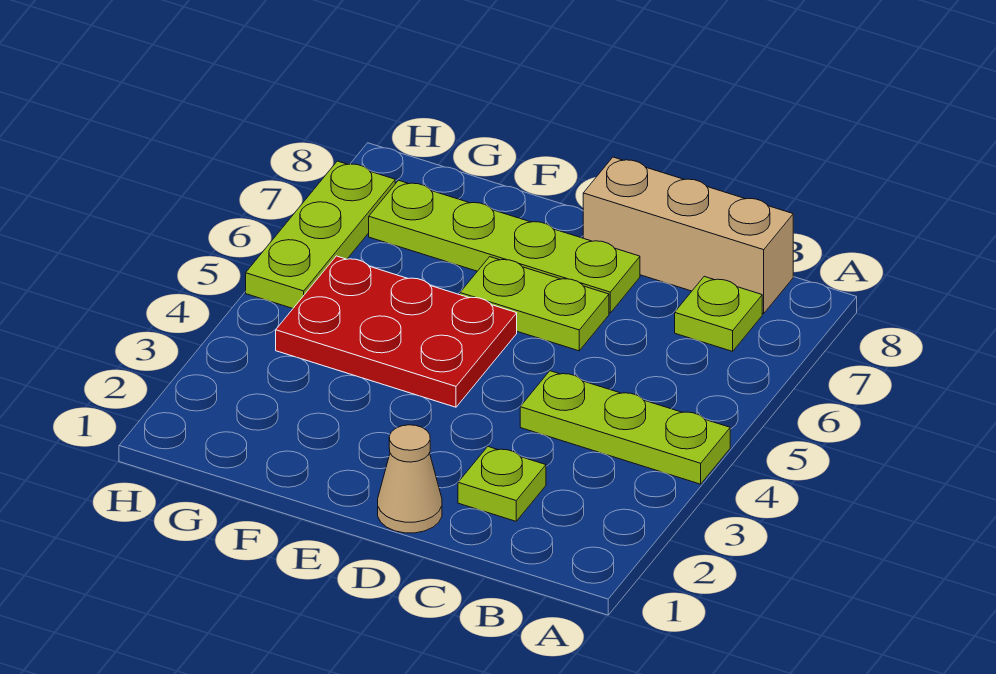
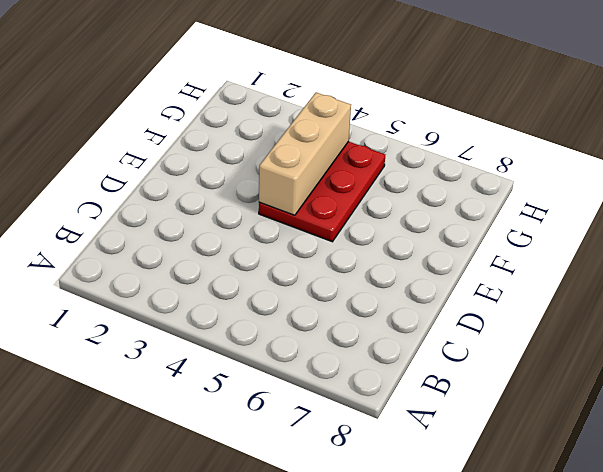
tan 1x3 brick [259,92,351,215] -> tan 1x3 brick moved to [583,157,793,314]
none -> lime 1x3 plate [520,371,730,484]
none -> lime 1x1 plate [675,276,762,351]

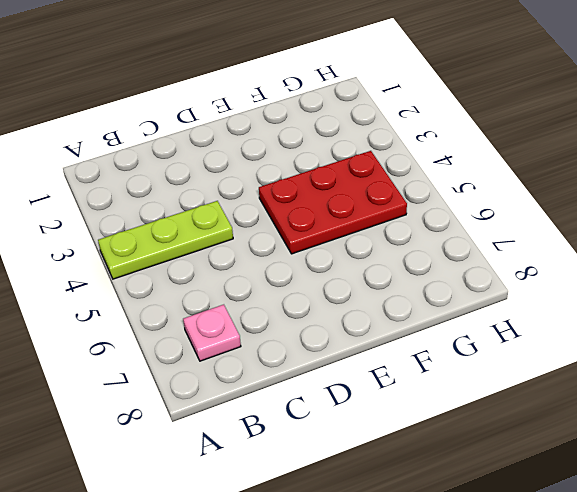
pink 1x1 plate [183,305,241,361] -> lime 1x1 plate [675,276,762,351]
none -> tan 1x3 brick [583,157,793,314]
none -> lime 1x1 plate [458,447,546,521]

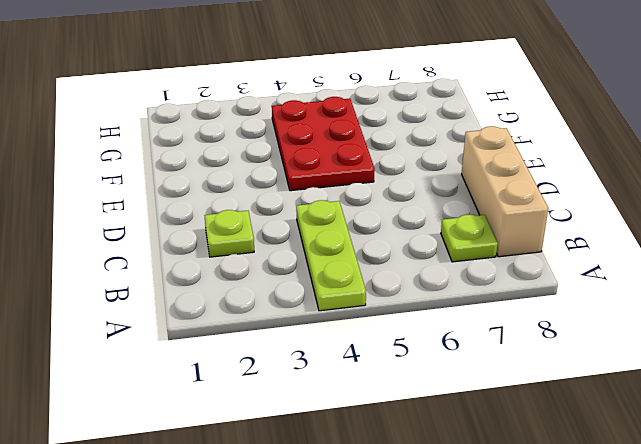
none -> tan 1x1 cone [378,425,442,533]
none -> lime 1x2 plate [460,257,609,351]

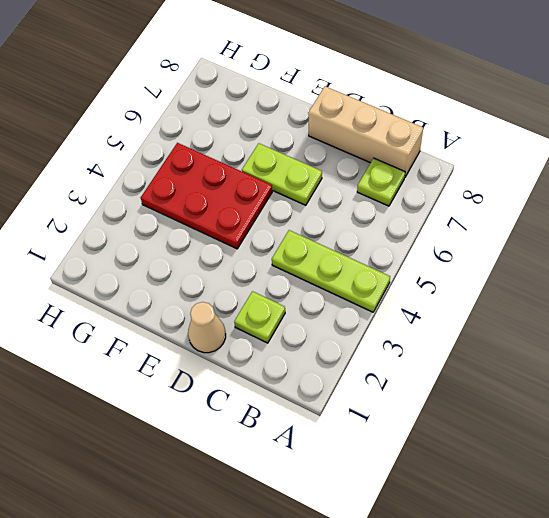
none -> lime 1x4 plate [369,180,640,313]
none -> lime 1x3 plate [246,161,395,308]

